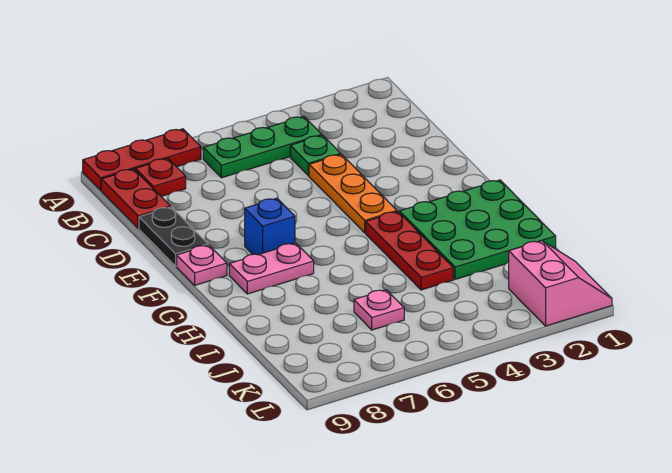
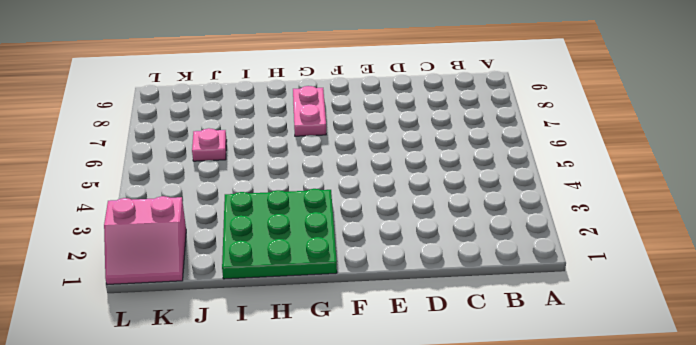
none -> red 1x3 plate [83,129,201,190]
none -> green 1x3 plate [203,116,322,178]
none -> red 1x1 plate [135,158,186,196]

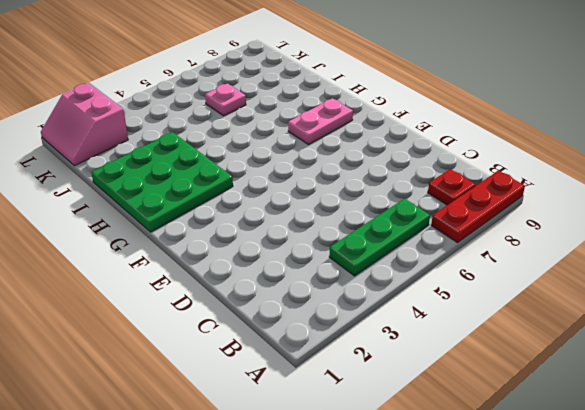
none -> red 1x2 plate [101,169,171,228]
none -> green 1x1 plate [290,135,341,176]
none -> orange 1x3 plate [309,154,397,233]

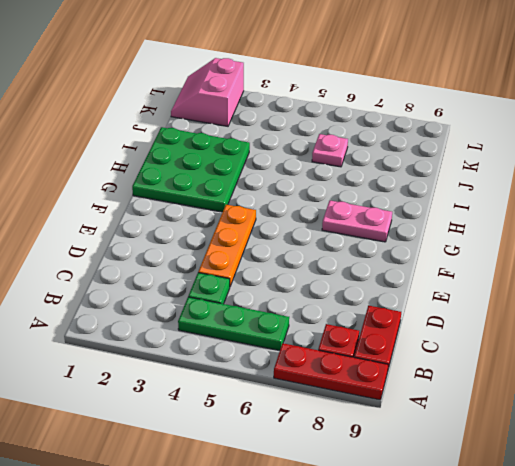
none -> black 1x2 plate [139,207,208,266]
none -> blue 1x1 brick [245,198,295,255]
none -> pink 1x1 plate [177,245,227,285]

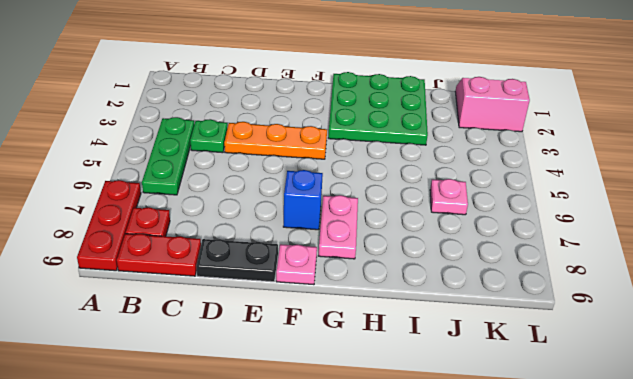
none -> red 1x3 plate [366,212,453,290]

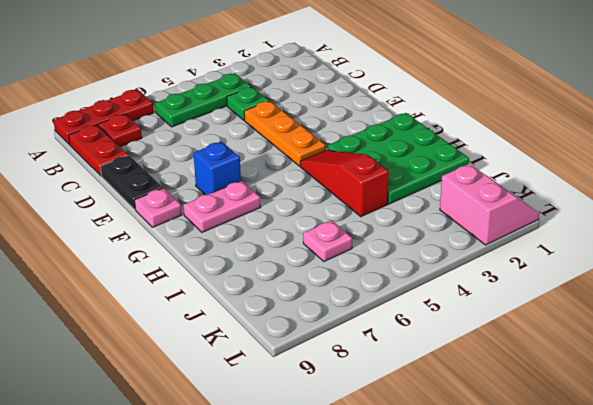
red 1x3 slope [300,150,389,217] -> red 1x3 plate [366,212,453,290]

